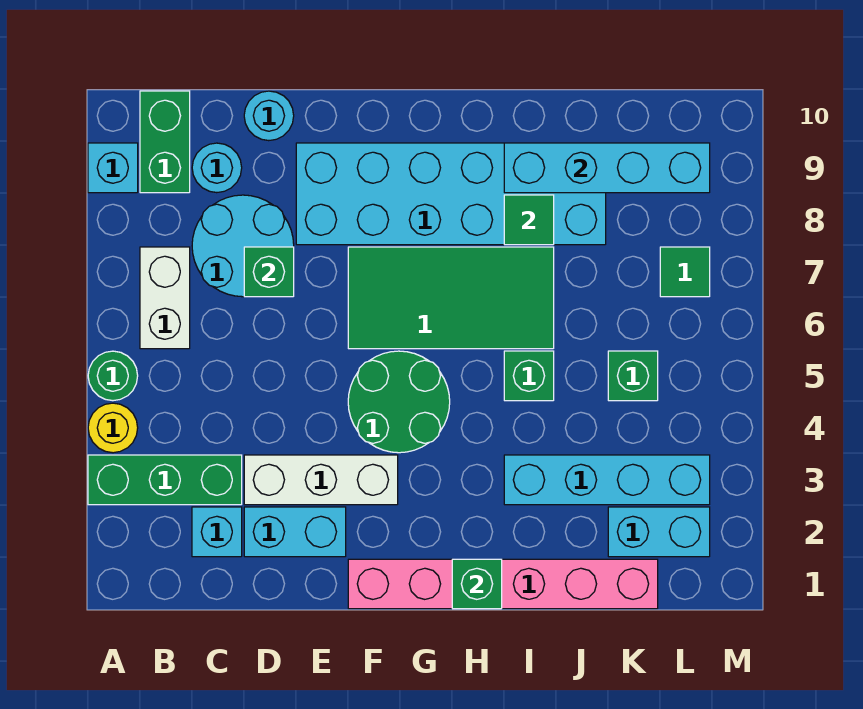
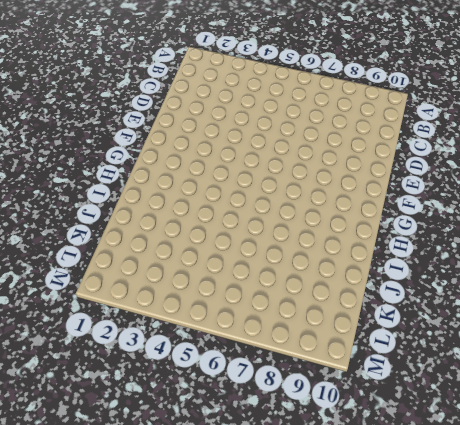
none -> green 1x3 brick [88,455,242,505]
none -> yellow 1x1 round brick [88,403,138,453]
none -> green 1x1 round brick [88,351,138,401]

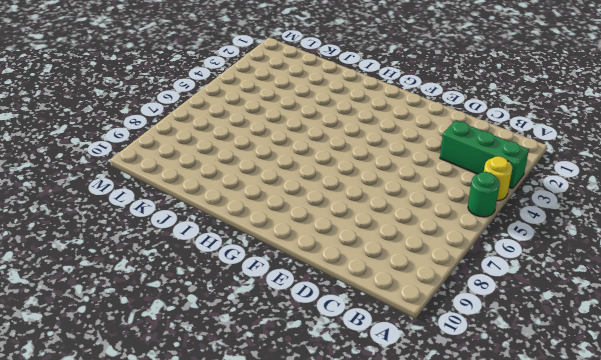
none -> cyan 1x1 brick [88,143,138,193]
none -> white 1x2 brick [140,247,190,349]
none -> green 1x2 brick [140,91,190,193]

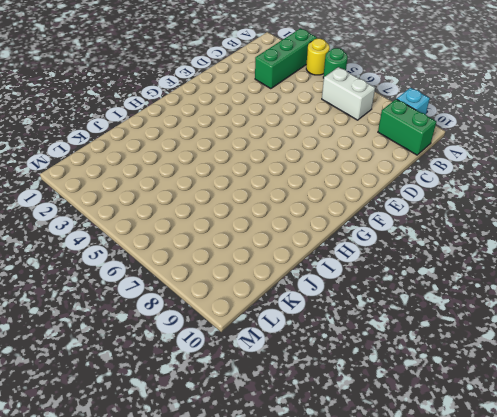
none -> cyan 1x1 brick [192,507,242,557]
none -> cyan 2x2 round brick [192,195,294,297]
none -> cyan 1x1 round brick [192,143,242,193]

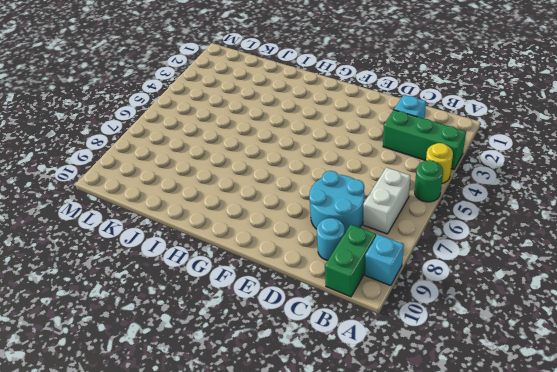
none -> cyan 1x2 brick [244,507,346,557]
none -> white 1x3 brick [244,455,398,505]
none -> cyan 1x1 round brick [244,91,294,141]

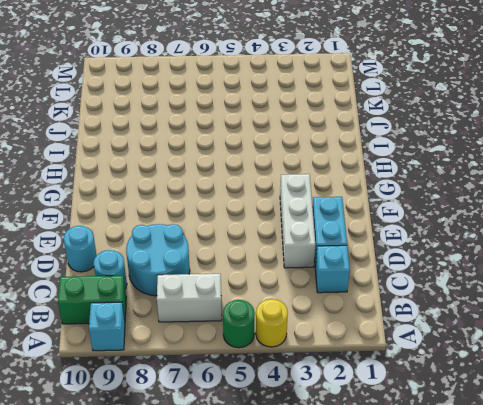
none -> green 1x3 brick [88,455,242,505]
none -> cyan 2x6 brick [296,143,606,245]
none -> pink 1x6 brick [348,559,658,609]

